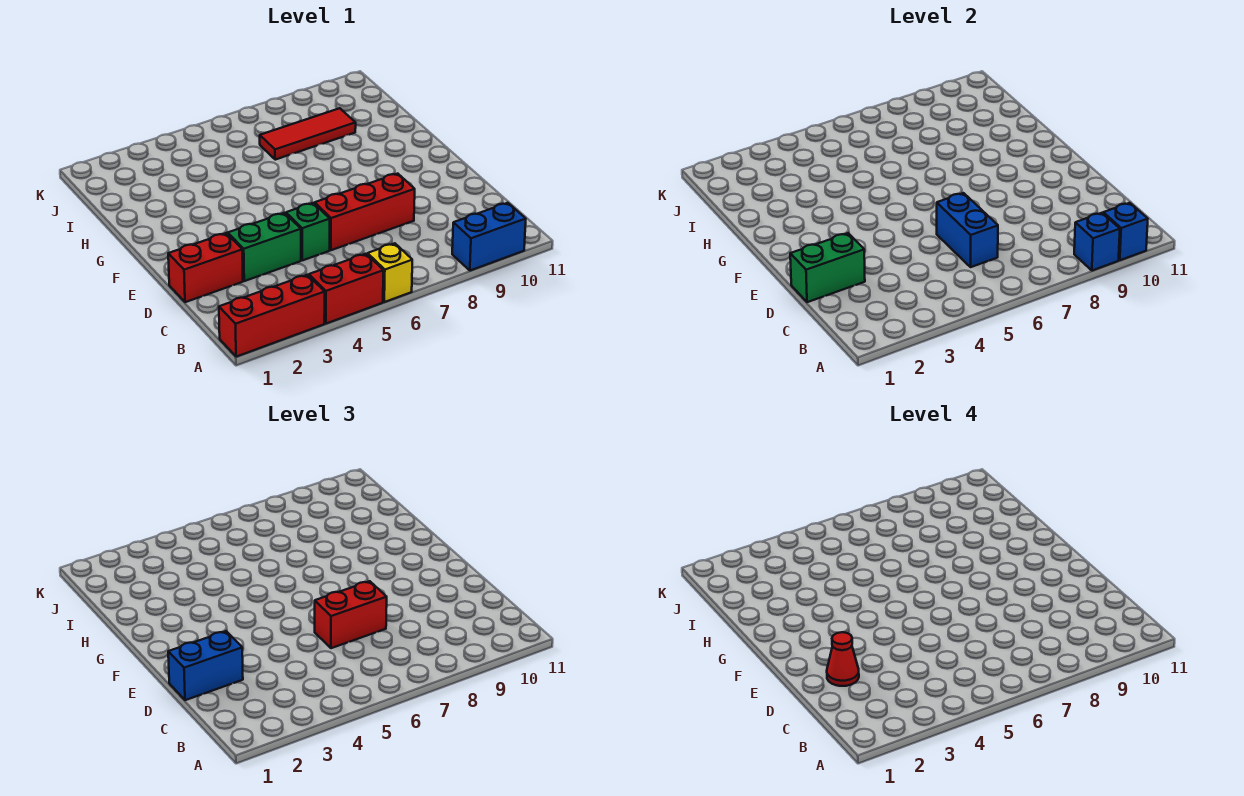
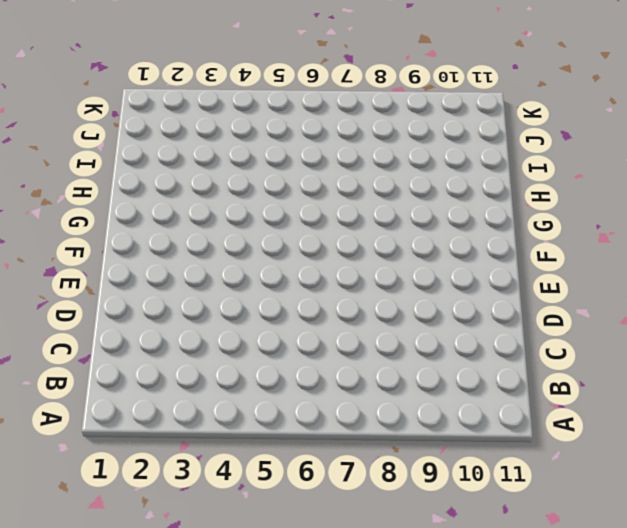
none -> red 1x3 brick [219,275,325,357]
none -> red 1x2 brick [309,254,383,324]
none -> yellow 1x1 brick [368,243,412,302]

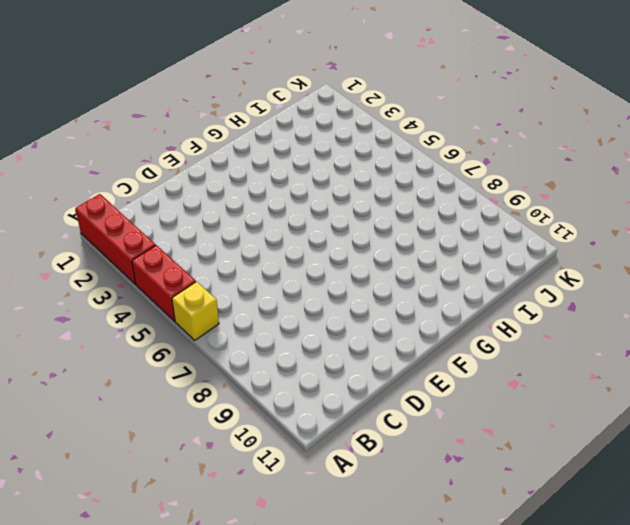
none -> blue 1x2 brick [452,203,526,271]
none -> red 1x2 brick [168,233,243,302]
none -> green 1x2 brick [228,213,301,281]

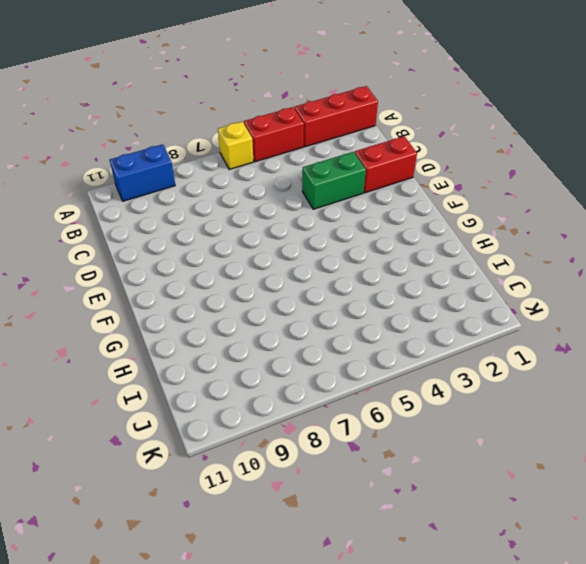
none -> green 1x1 brick [286,203,330,260]
none -> red 1x3 brick [315,174,415,250]
none -> red 1x3 tile [260,108,356,160]

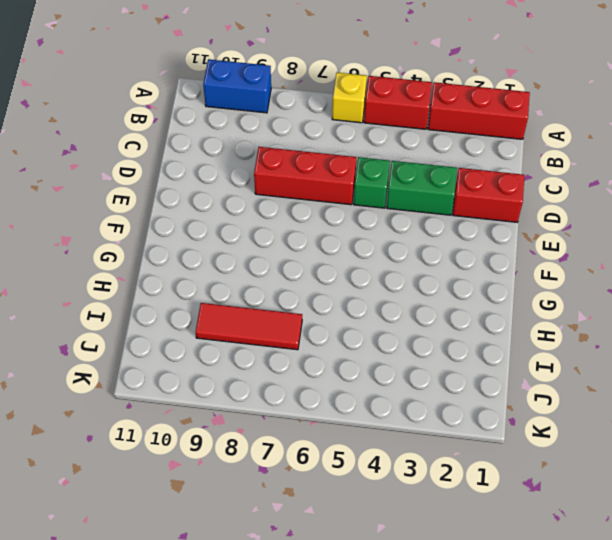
none -> blue 1x1 brick [1074,213,1120,271]
none -> blue 1x1 brick [1103,203,1148,260]
none -> blue 1x2 brick [937,193,998,267]

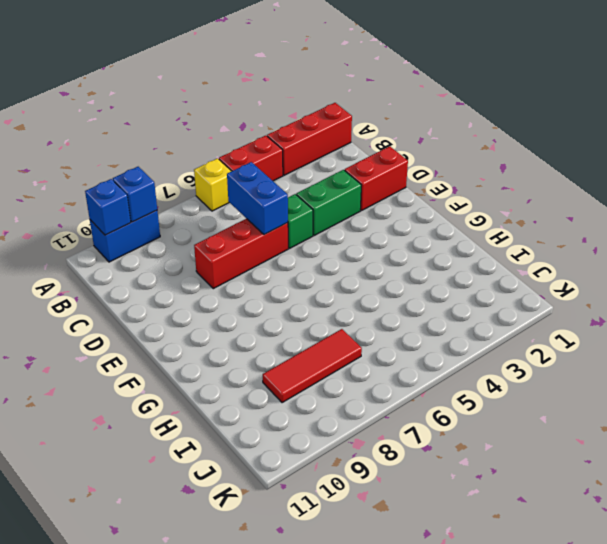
none -> green 1x2 brick [790,233,865,302]
none -> blue 1x2 brick [168,631,243,700]
none -> red 1x2 brick [315,581,387,648]

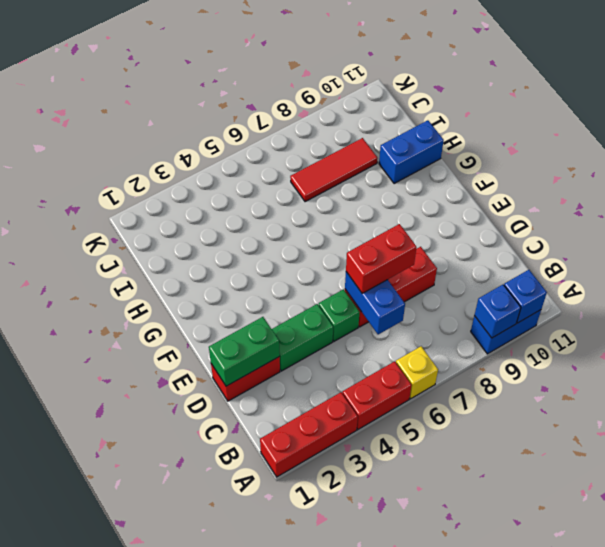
blue 1x2 brick [379,120,444,184] -> blue 1x2 brick moved to [168,631,243,700]
none -> red 1x1 cone [827,632,859,686]

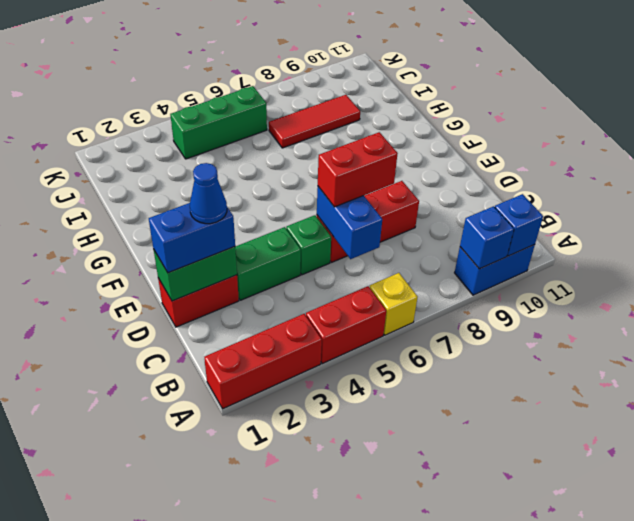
blue 1x1 cone [190,163,227,224] -> red 1x1 cone [827,632,859,686]
green 1x3 brick [170,86,267,159] -> none

